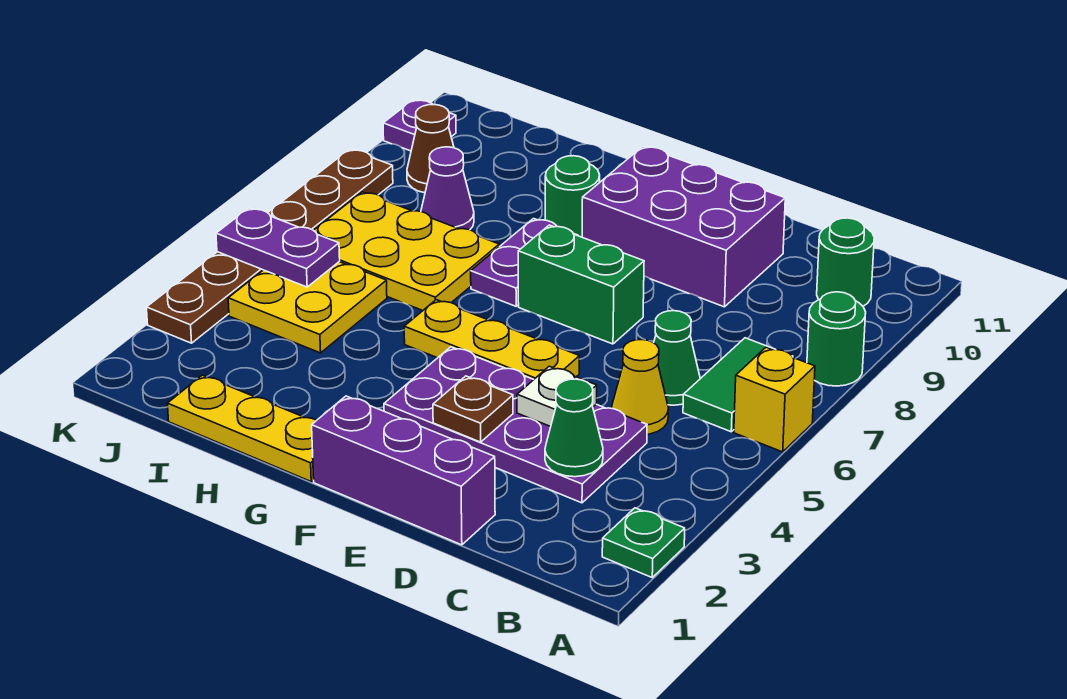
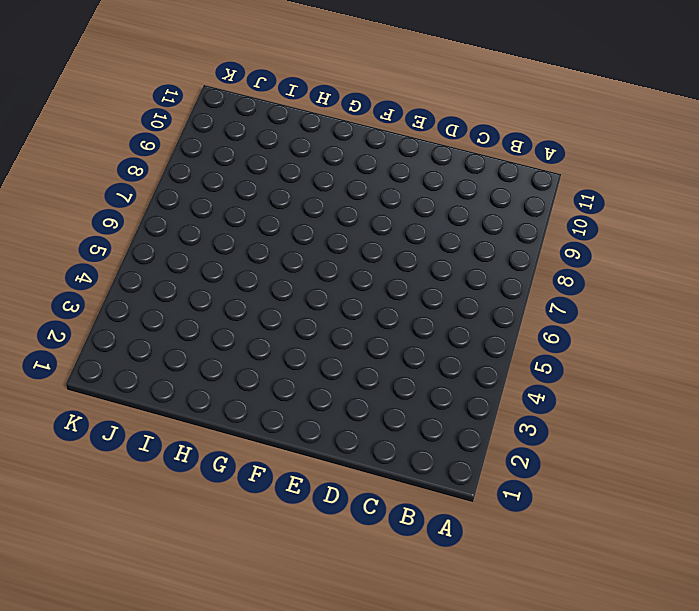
none -> green 1x1 plate [602,508,685,577]
none -> yellow 1x1 brick [734,347,815,452]
none -> green 1x1 round brick [807,292,866,386]

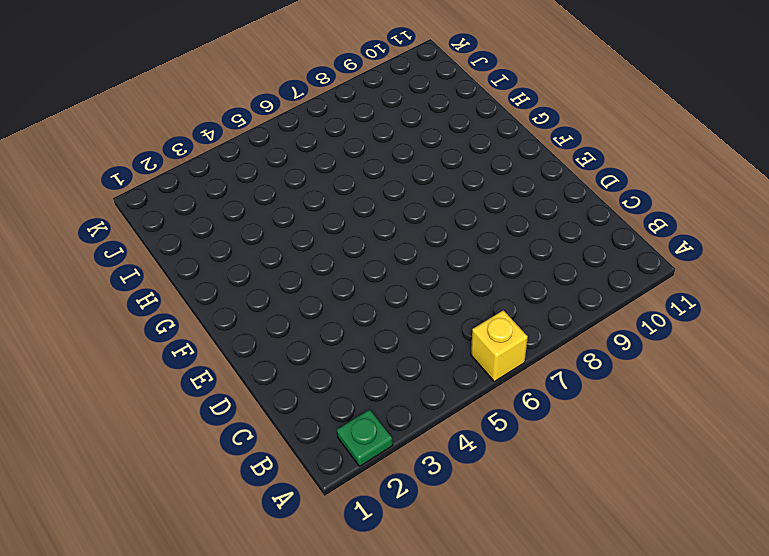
none -> green 1x1 round brick [807,292,866,386]
none -> green 1x2 tile [683,338,793,432]
none -> green 1x1 round brick [817,218,874,306]

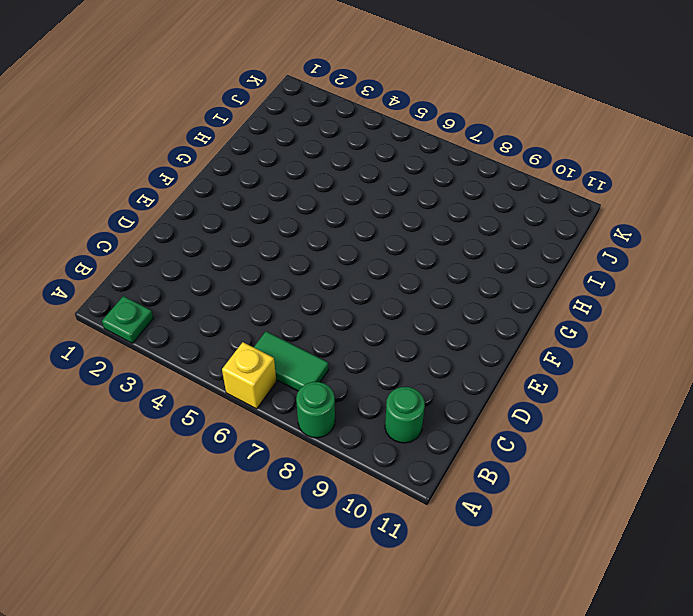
none -> purple 2x4 plate [384,347,647,503]
none -> yellow 1x1 cone [612,340,668,434]
none -> green 1x1 cone [654,311,700,405]

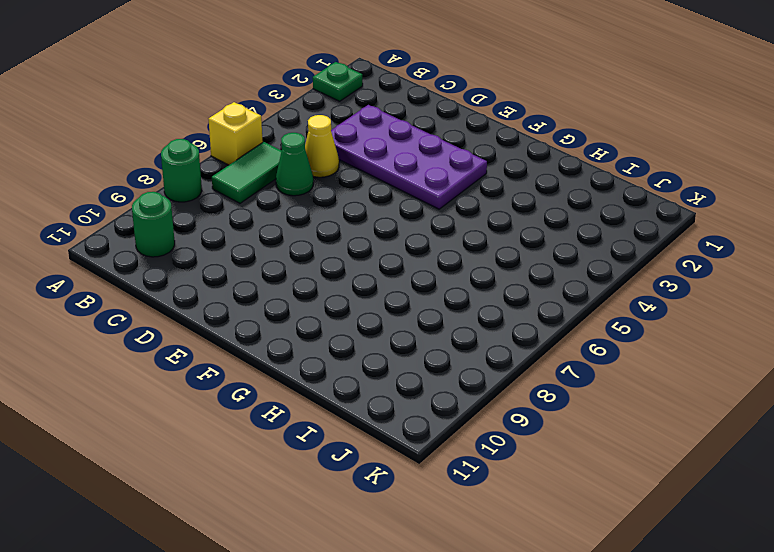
none -> purple 1x3 brick [312,396,495,545]
none -> purple 2x3 brick [582,146,785,307]
none -> yellow 1x3 plate [404,300,579,379]

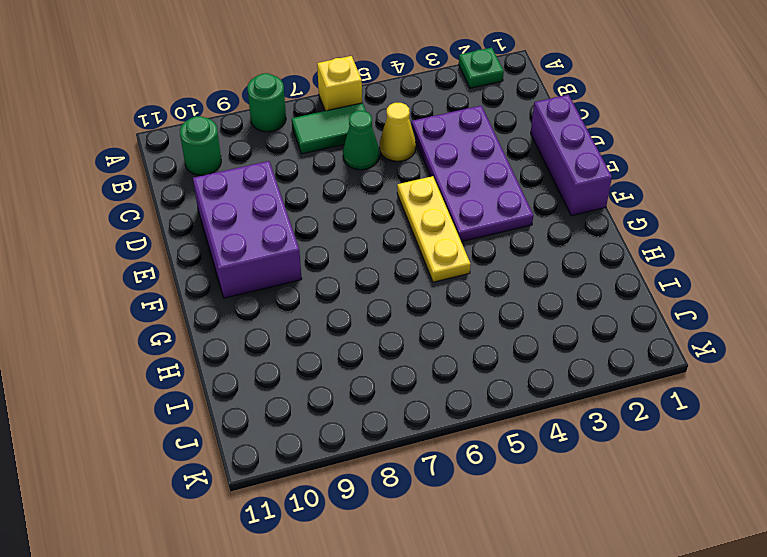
none -> green 1x2 brick [518,225,644,344]
none -> yellow 1x3 plate [167,375,317,481]
none -> purple 1x2 plate [471,219,578,306]

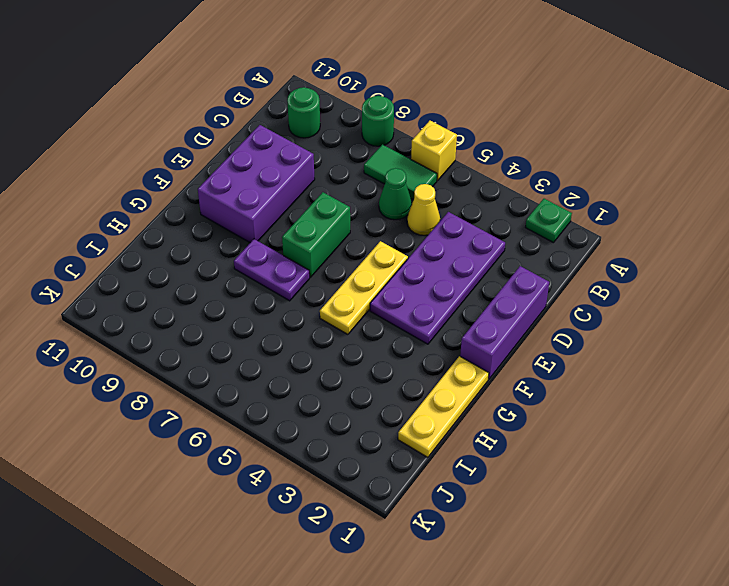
none -> green 1x1 round brick [545,156,600,237]
none -> yellow 2x3 plate [314,192,499,311]
none -> yellow 2x2 plate [228,262,387,353]

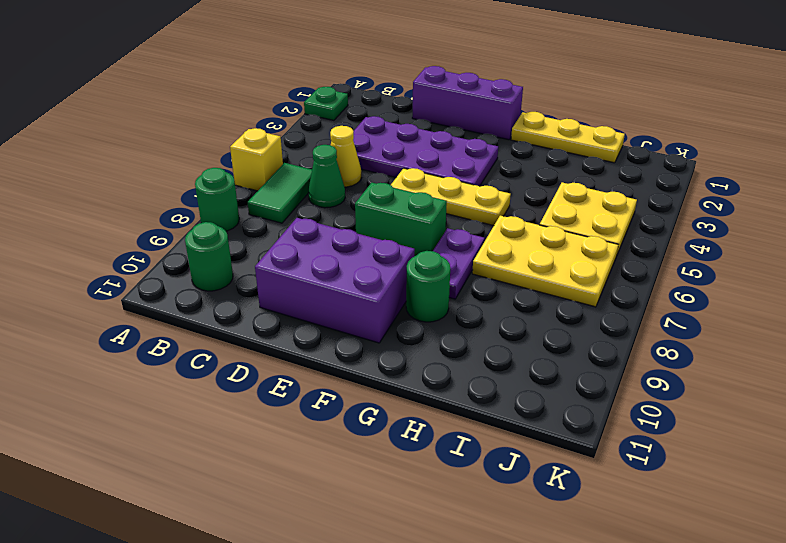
none -> purple 1x1 cone [421,147,474,230]
none -> brown 1x1 cone [407,105,454,193]
none -> brown 1x6 plate [146,149,393,343]

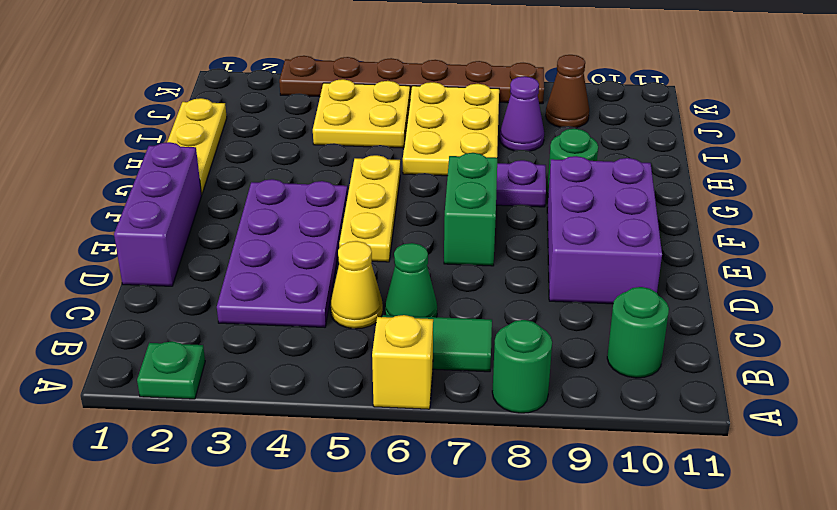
none -> purple 1x1 plate [383,100,456,151]
none -> green 1x1 cone [545,379,603,477]
none -> white 1x1 plate [517,366,597,427]

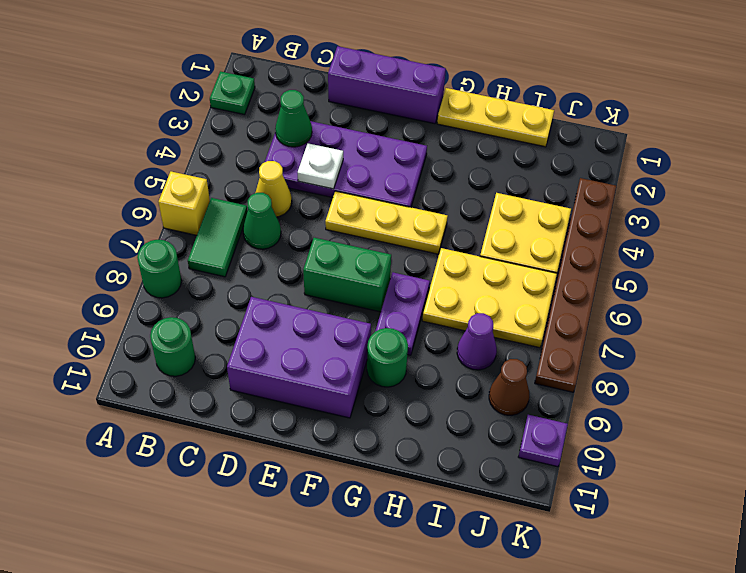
none -> brown 1x1 plate [433,376,513,442]
none -> purple 1x2 plate [216,208,340,287]

